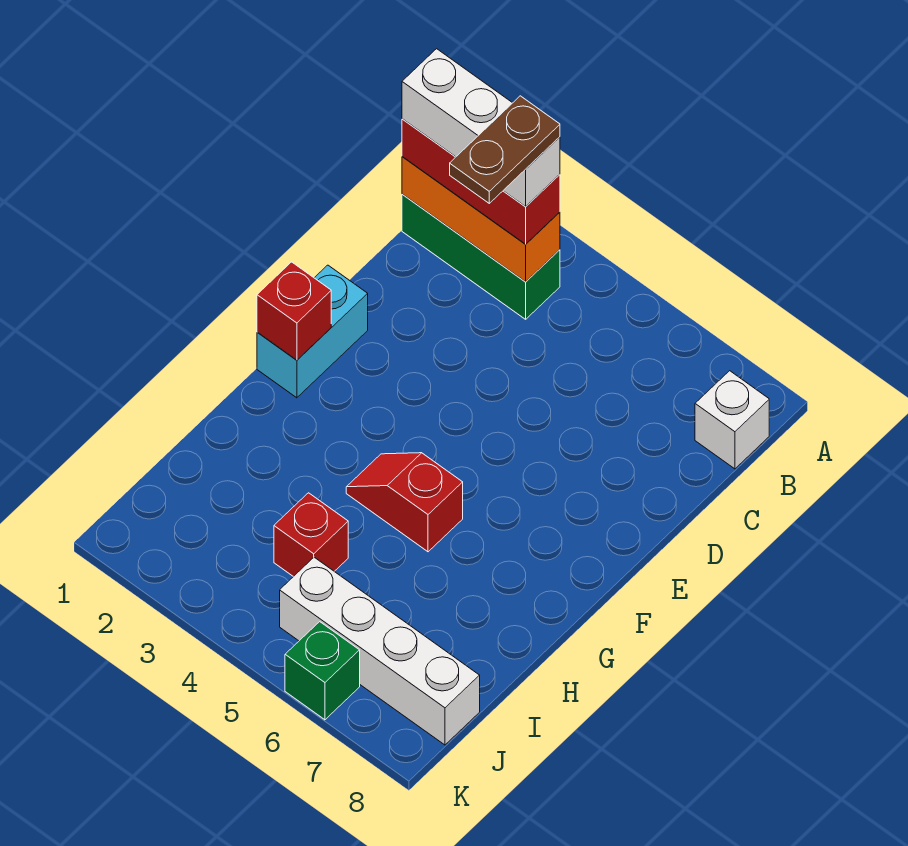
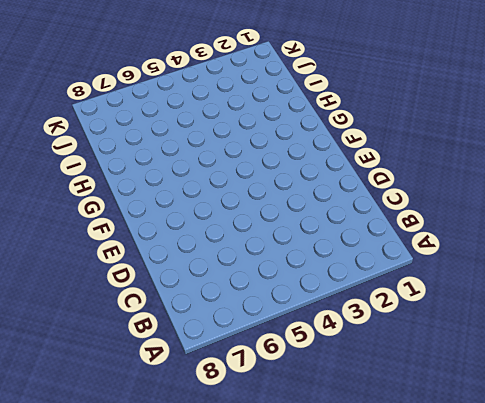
none -> green 1x3 brick [402,194,560,319]
none -> white 1x1 brick [695,371,769,469]
none -> cyan 1x2 brick [257,265,368,398]

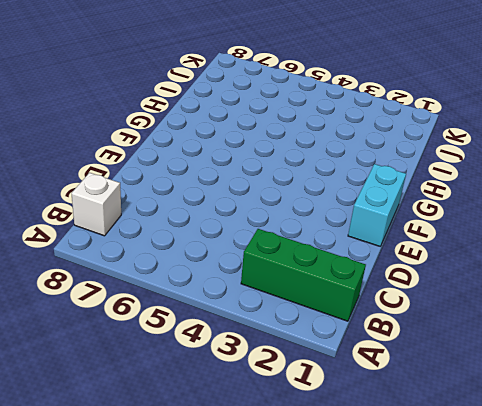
none -> red 1x2 slope [346,453,463,552]
none -> red 1x1 brick [274,493,348,577]
none -> white 1x4 brick [280,557,480,745]

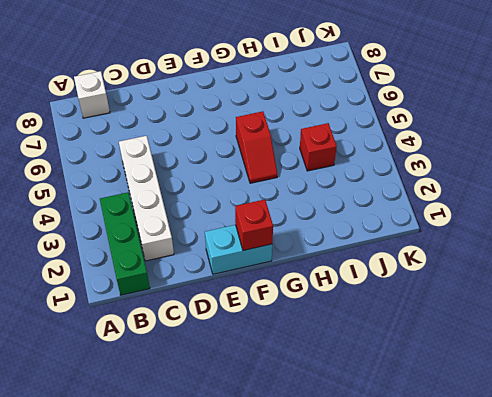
white 1x4 brick [119,136,174,261] -> white 1x4 brick moved to [280,557,480,745]
none -> green 1x1 brick [285,622,360,720]
none -> orange 1x3 brick [402,157,560,282]
none -> red 1x3 brick [402,119,560,244]

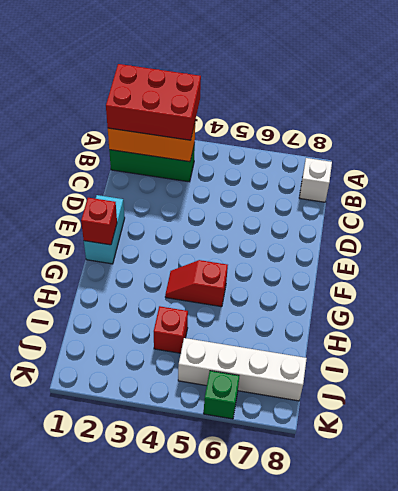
red 2x3 brick [106,64,201,140] -> red 1x3 brick [402,119,560,244]
none -> white 1x3 brick [402,49,560,206]
none -> brown 1x2 plate [450,96,560,203]

